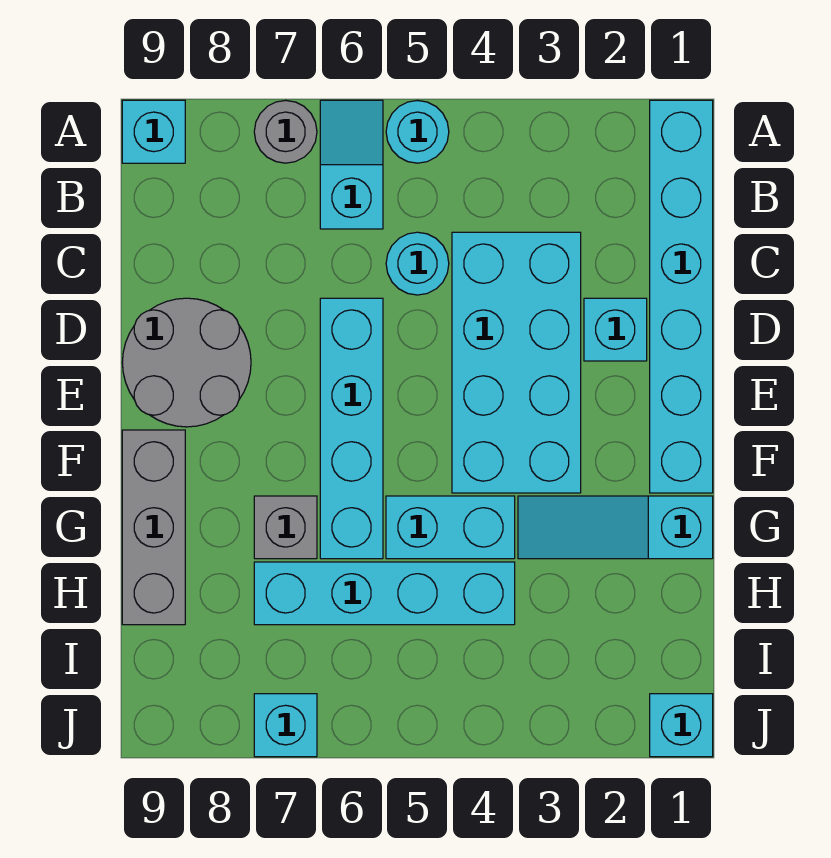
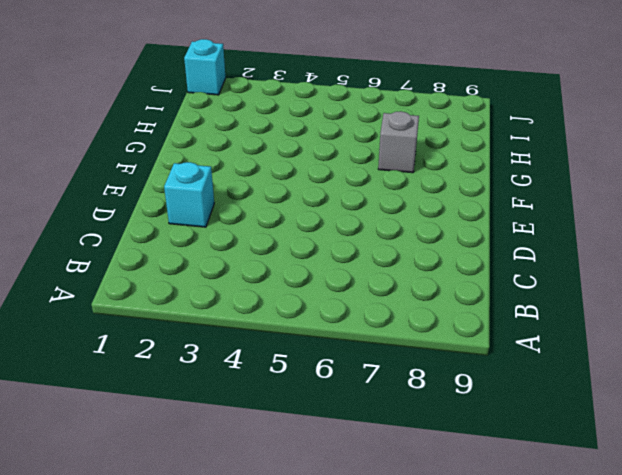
none -> cyan 1x6 brick [650,100,713,493]
none -> cyan 1x1 round brick [386,101,449,163]
none -> cyan 1x2 slope [320,100,383,229]

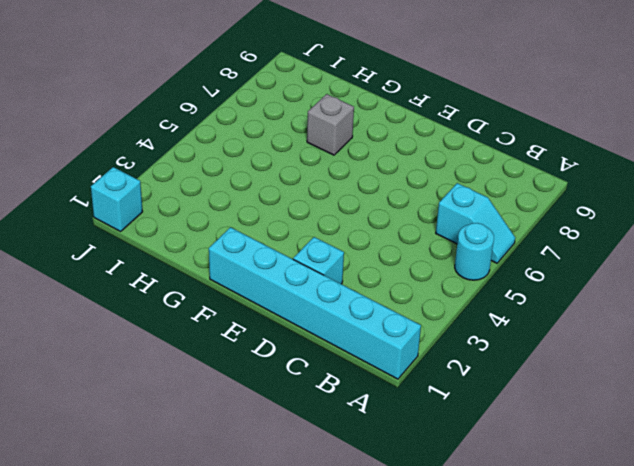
none -> grey 1x1 round brick [254,100,317,163]
none -> cyan 1x1 brick [122,100,185,163]
none -> cyan 2x4 brick [452,232,581,493]

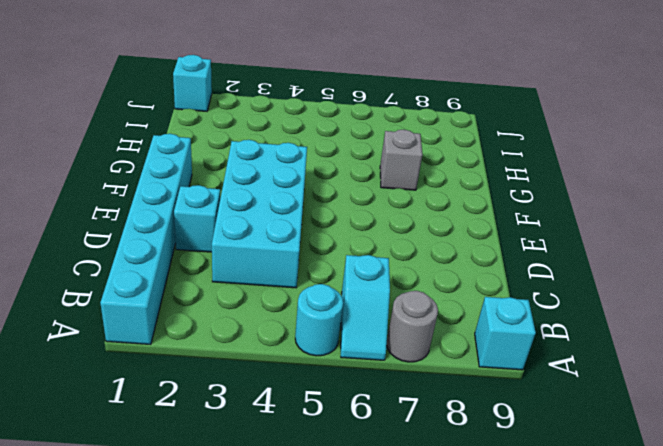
none -> cyan 1x1 round brick [386,232,449,295]
none -> cyan 1x4 brick [320,298,383,559]
none -> grey 2x2 round brick [122,298,251,427]

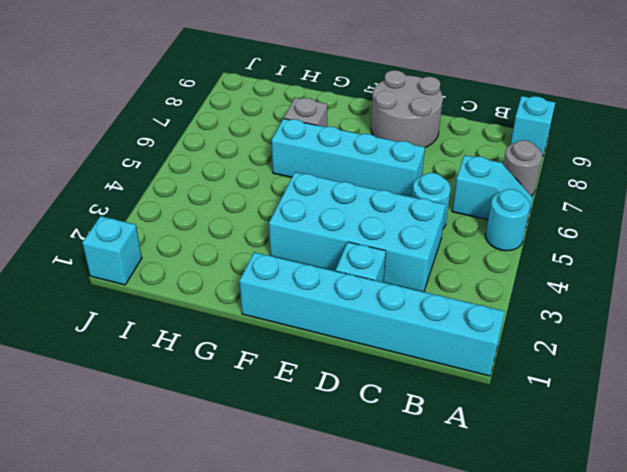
none -> grey 1x3 brick [122,430,185,625]
none -> cyan 1x3 slope [518,496,713,559]
none -> cyan 1x2 brick [386,496,515,559]

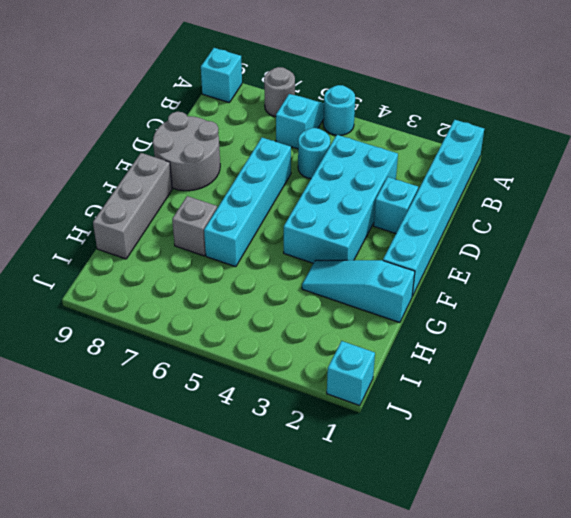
none -> cyan 1x2 brick [386,496,515,559]
none -> cyan 1x4 brick [254,562,515,625]
none -> cyan 1x1 brick [254,694,317,757]

